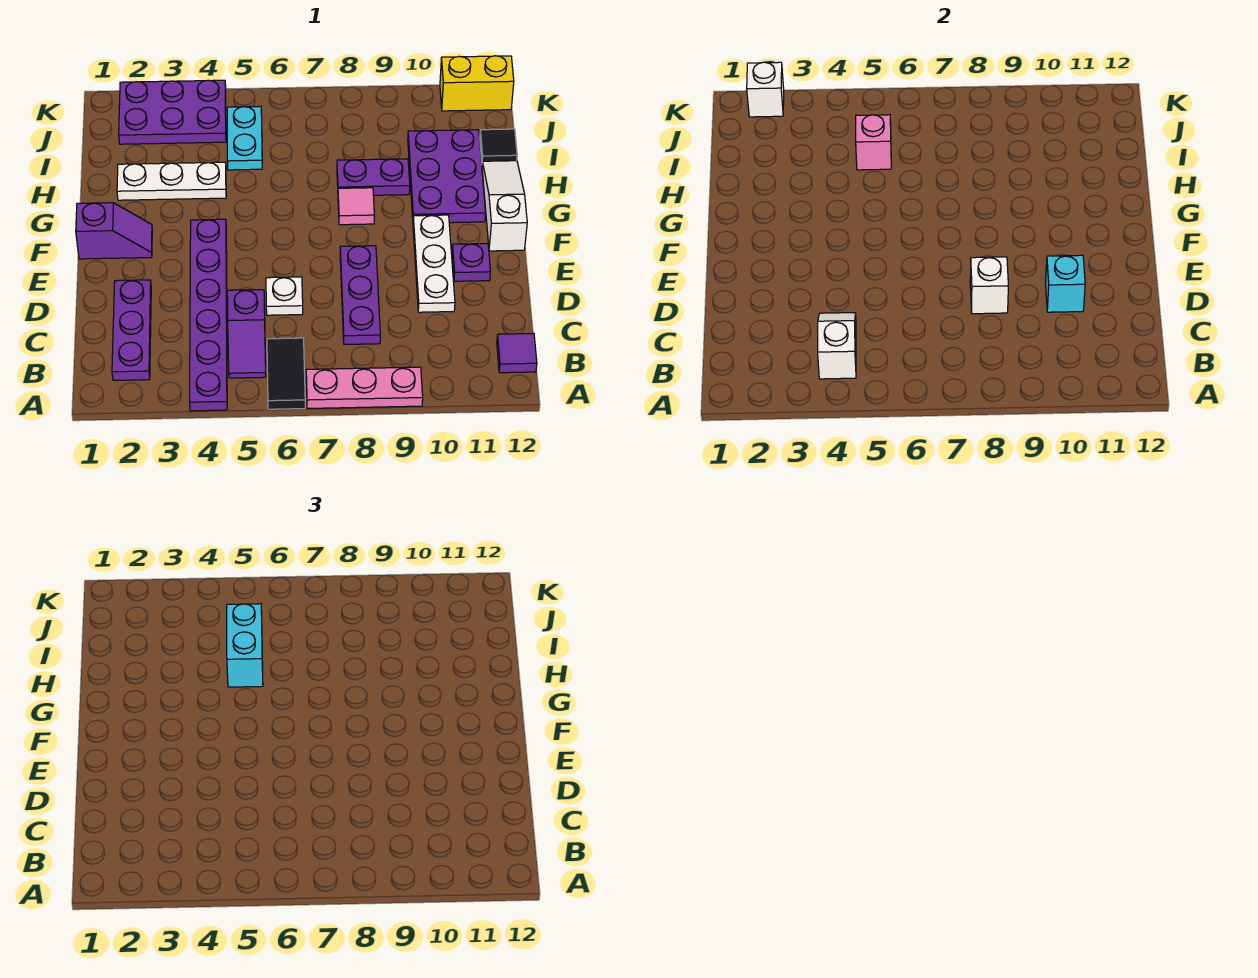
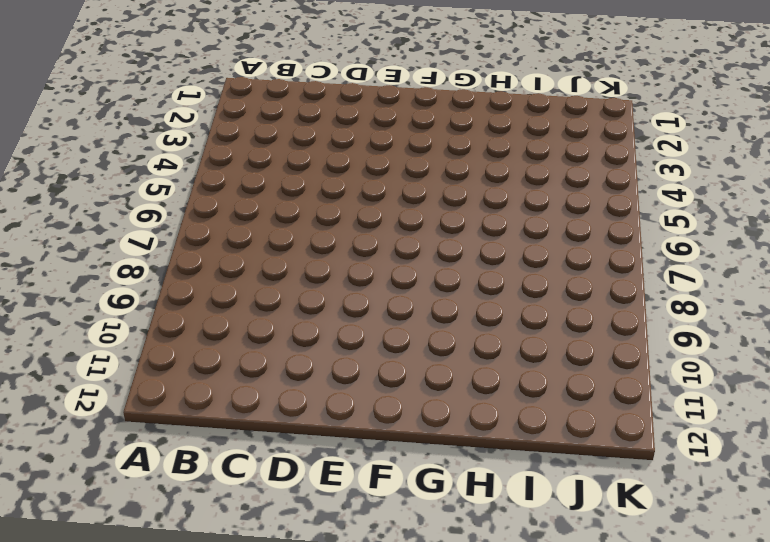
none -> purple 1x6 plate [190,219,227,411]
none -> black 1x2 tile [267,338,305,409]
none -> pink 1x3 plate [306,367,423,408]

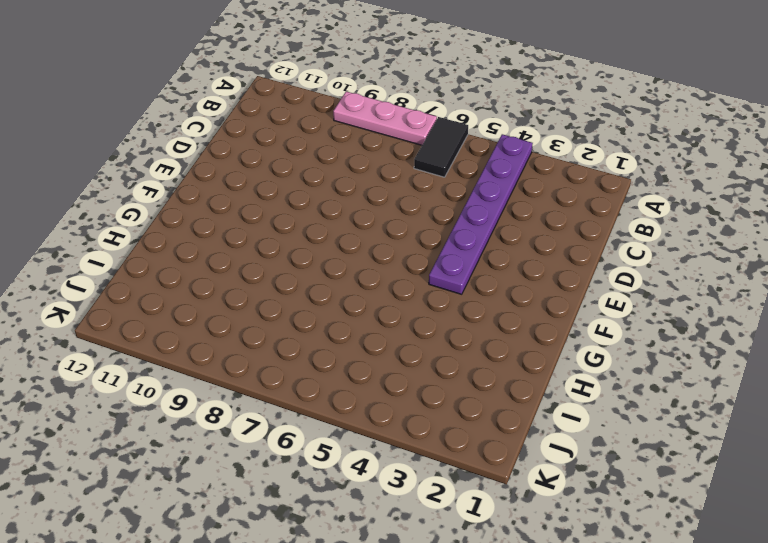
none -> purple 1x3 plate [112,280,151,380]
none -> purple 1x2 slope [227,290,266,378]
none -> purple 1x1 tile [497,333,537,373]

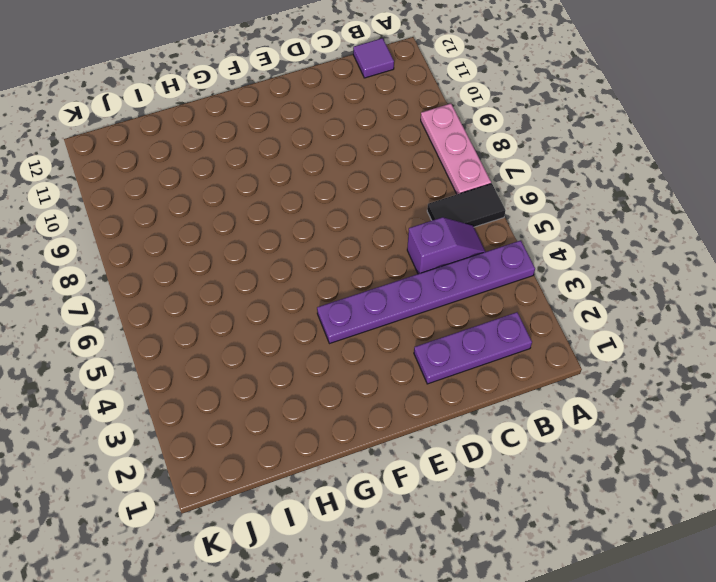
none -> purple 1x3 plate [340,246,380,344]
none -> white 1x1 plate [266,277,303,315]
none -> white 1x3 plate [413,215,455,312]

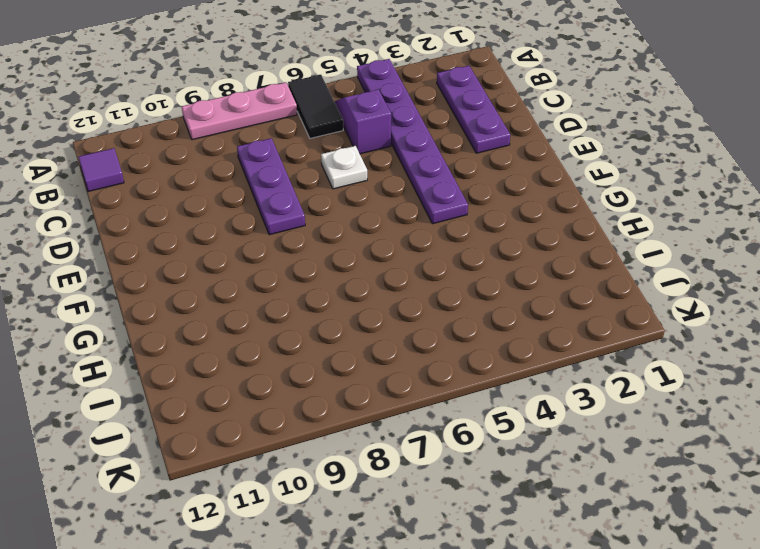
none -> white 1x3 plate [413,215,455,312]
none -> purple 1x1 plate [452,244,490,281]
none -> purple 1x2 slope [76,203,152,259]

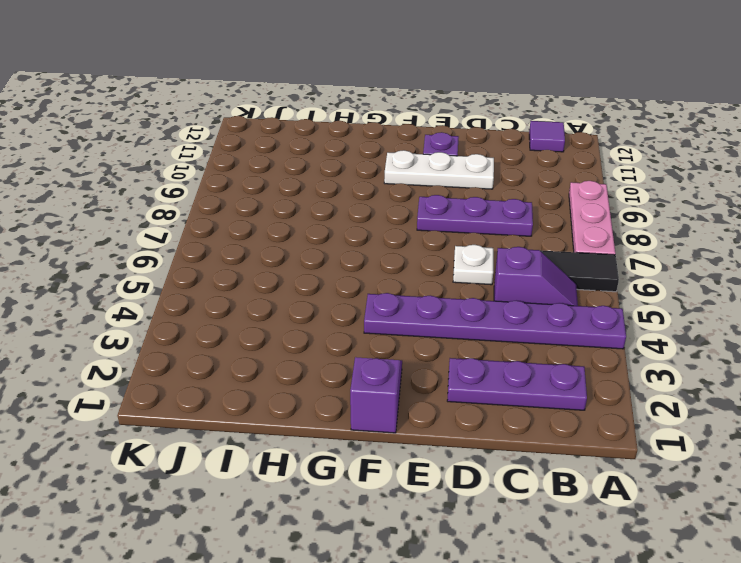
none -> white 1x3 slope [482,161,527,251]
none -> pink 1x1 tile [338,188,374,225]
none -> purple 2x3 plate [408,130,486,223]

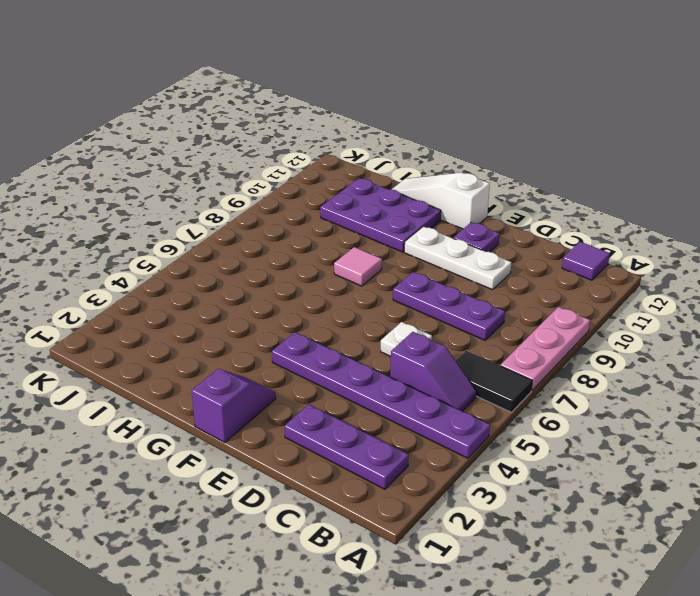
none -> white 1x3 plate [117,162,226,200]
none -> purple 1x2 plate [337,159,410,195]
none -> cyan 1x2 plate [227,106,262,170]

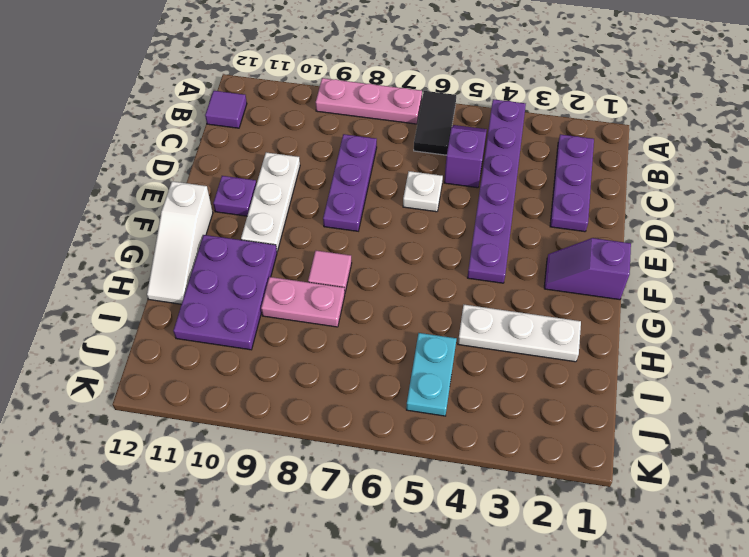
pink 1x2 plate [261,277,345,327] -> purple 1x2 plate [337,159,410,195]
none -> black 1x1 tile [480,129,517,161]
none -> purple 2x3 plate [119,80,226,144]
none -> yellow 1x2 brick [440,56,514,111]

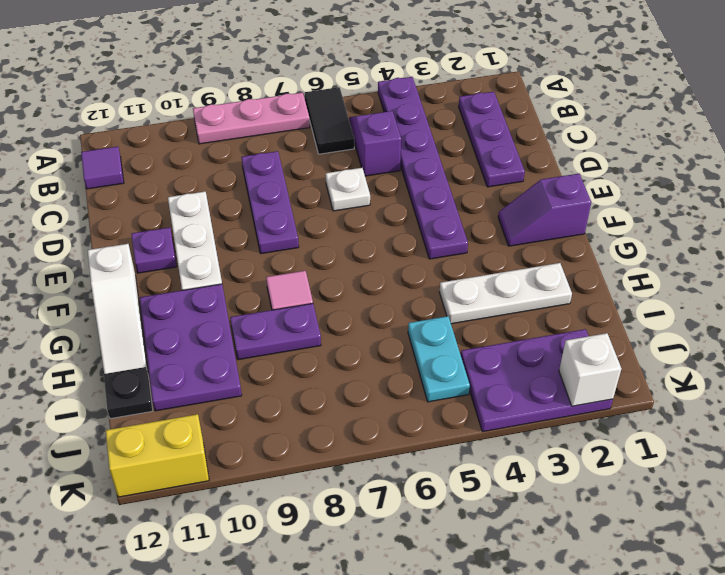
black 1x1 plate [104,367,153,419] -> black 1x1 tile [480,129,517,161]
none -> white 1x2 slope [818,313,856,379]
none -> white 1x1 brick [970,257,1008,314]
none -> cyan 1x1 brick [1046,255,1085,312]

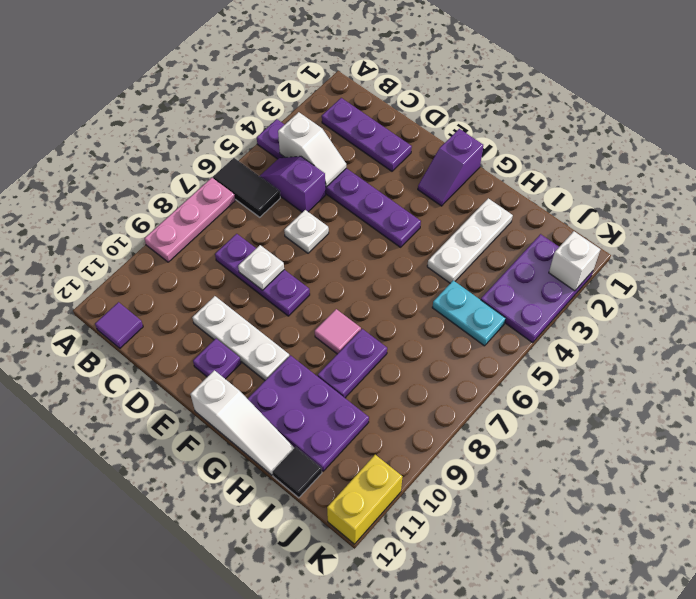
white 1x1 plate [238,245,284,290] -> white 1x1 brick [970,257,1008,314]
none -> cyan 1x1 brick [1046,255,1085,312]
none -> pink 1x1 brick [856,115,891,170]
none -> cyan 1x2 brick [227,604,263,687]

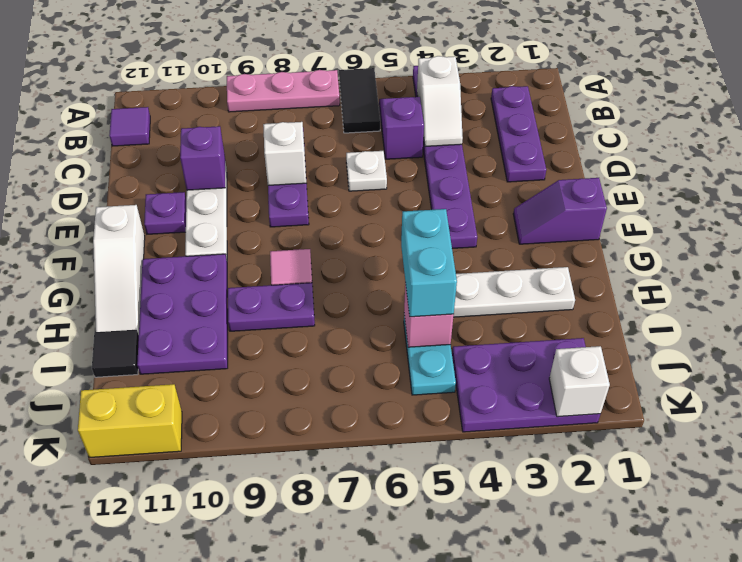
purple 1x1 brick [180,126,225,190] -> cyan 1x1 brick [1046,255,1085,312]

